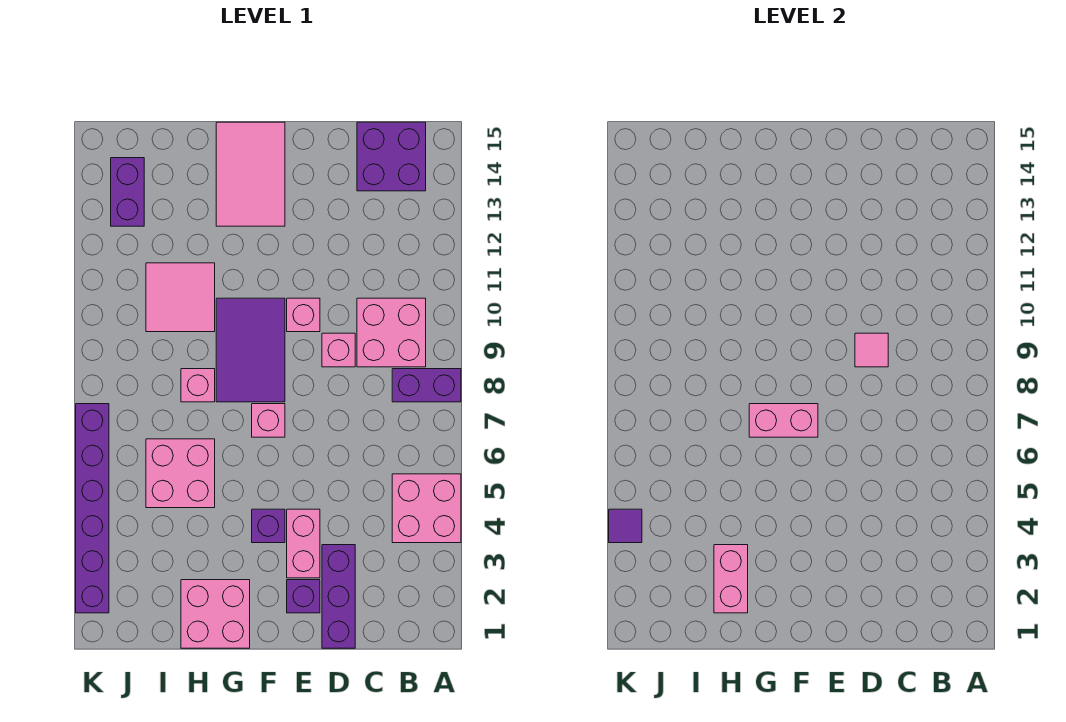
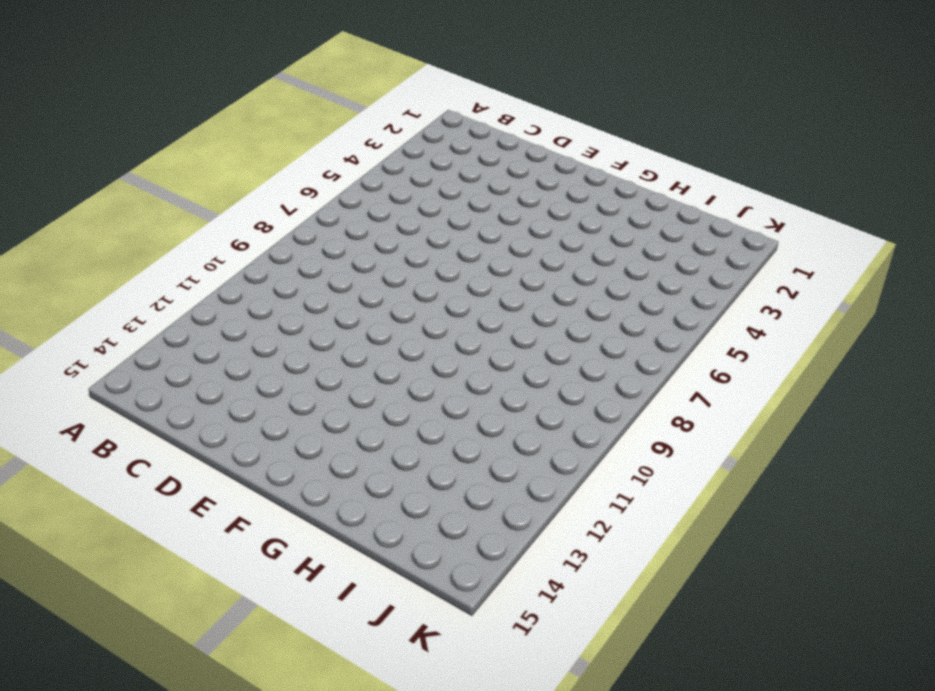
none -> pink 2x2 brick [392,474,461,543]
none -> purple 1x2 brick [392,369,461,402]
none -> pink 2x2 brick [357,298,426,367]

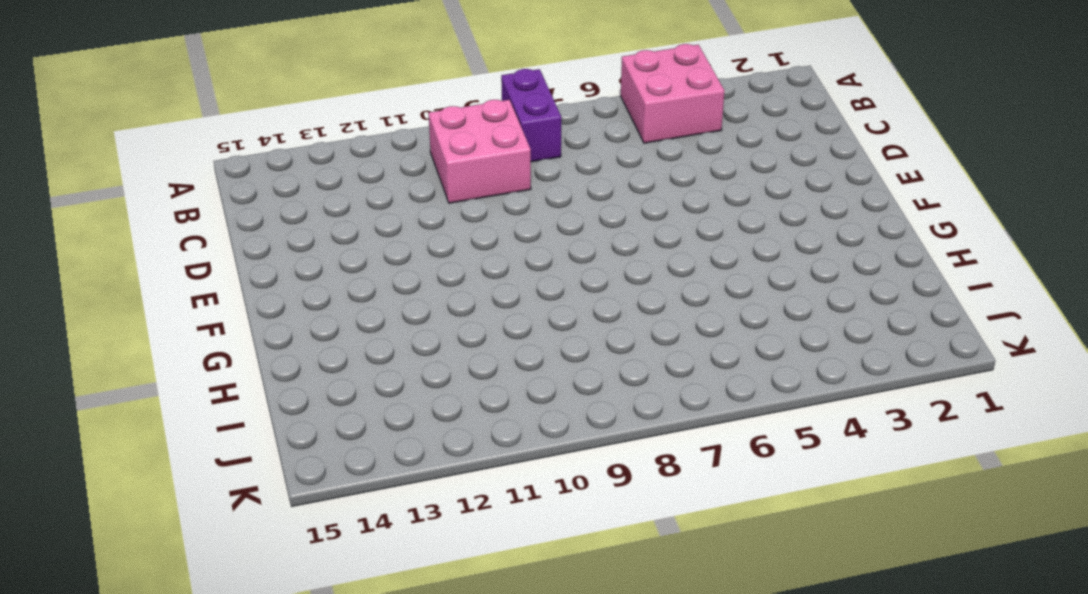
none -> purple 2x2 brick [357,122,426,191]
none -> purple 1x3 brick [322,545,355,648]
none -> pink 1x1 brick [322,333,355,367]

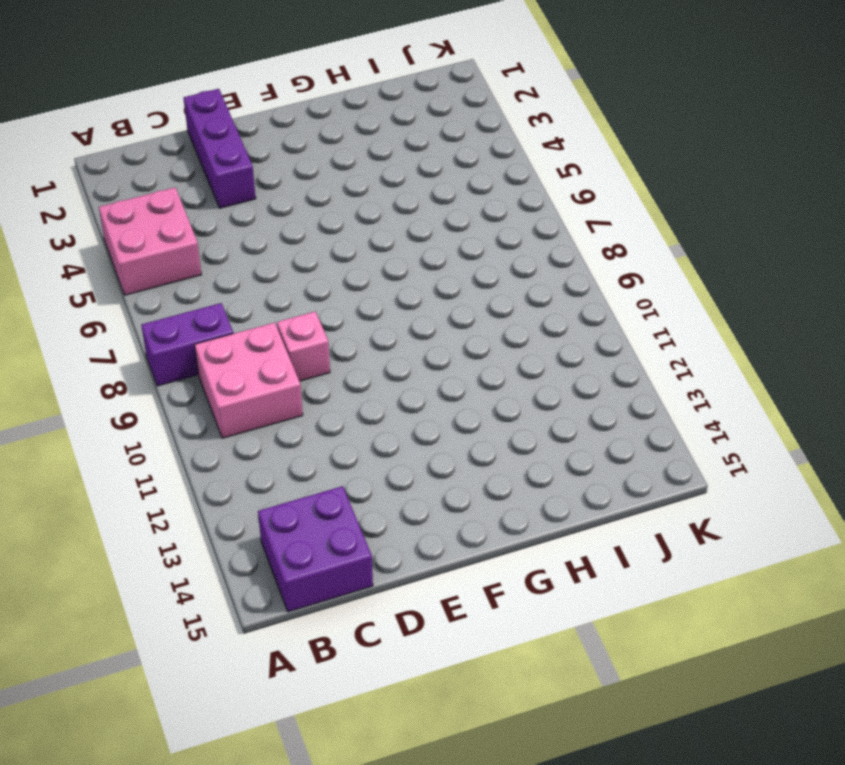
none -> purple 1x1 brick [287,580,320,613]
none -> pink 1x2 brick [287,509,320,578]
none -> pink 1x1 brick [287,298,320,332]

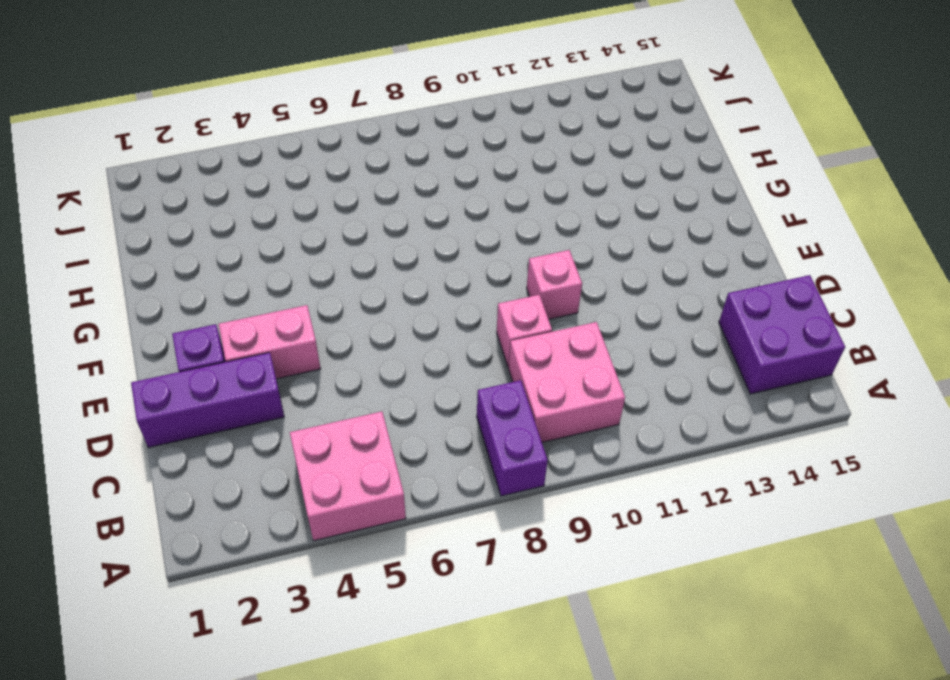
none -> purple 1x1 brick [252,509,285,543]
none -> pink 1x1 brick [252,404,285,437]
none -> purple 2x3 tile [216,298,285,402]

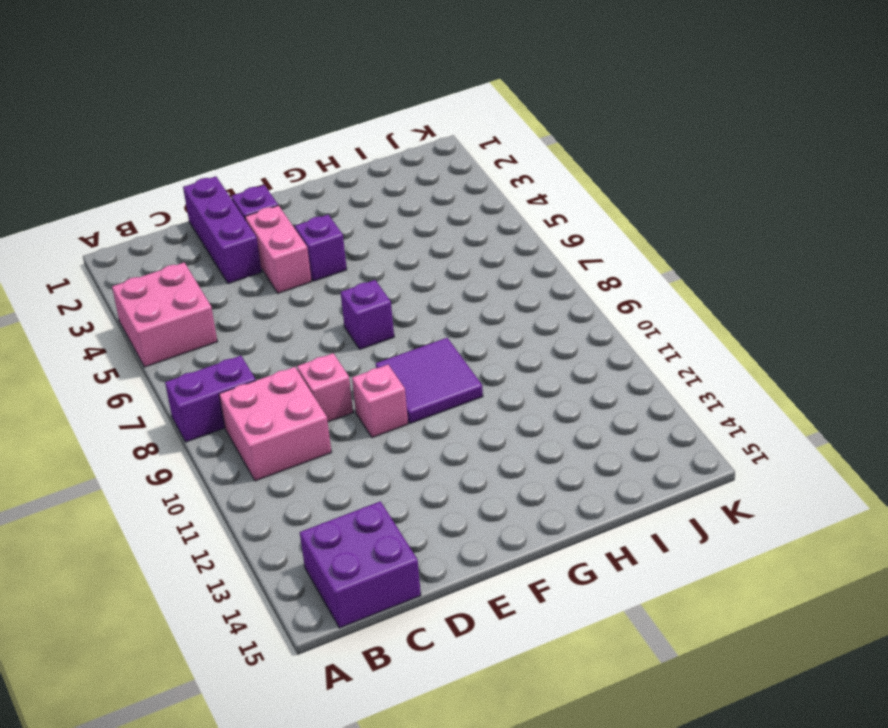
purple 1x1 brick [341,280,394,349] -> pink 1x1 brick [252,404,285,437]
purple 2x2 tile [376,338,483,424] -> purple 2x3 tile [216,298,285,402]
none -> pink 2x3 tile [216,122,285,226]
none -> pink 2x2 brick [181,580,250,648]
none -> pink 2x2 brick [146,439,215,508]

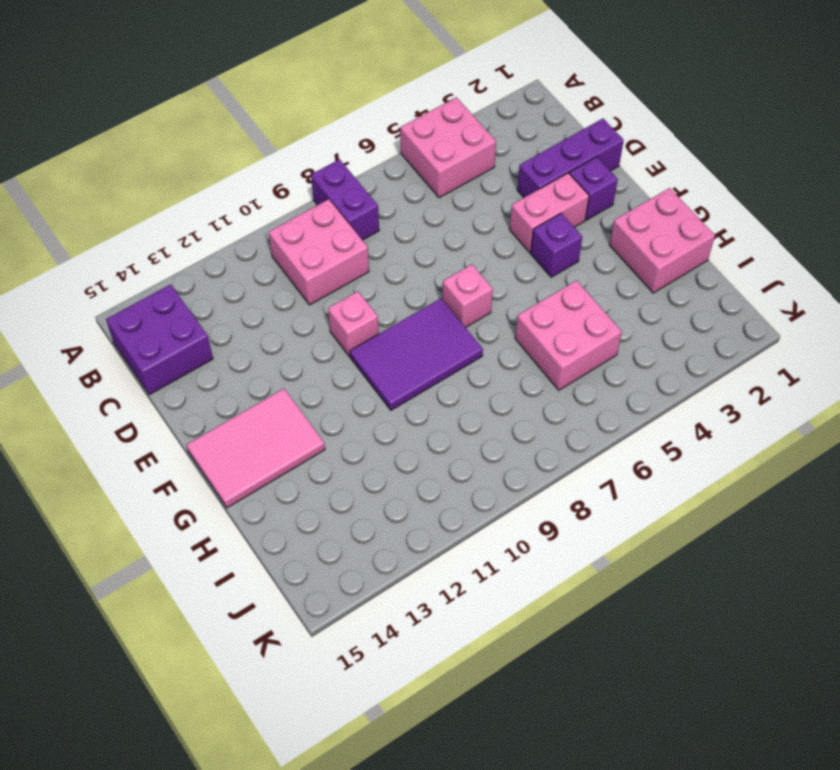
none -> pink 1x1 brick [322,333,355,367]
none -> pink 1x1 brick [181,369,215,402]
none -> pink 2x2 tile [146,263,215,332]

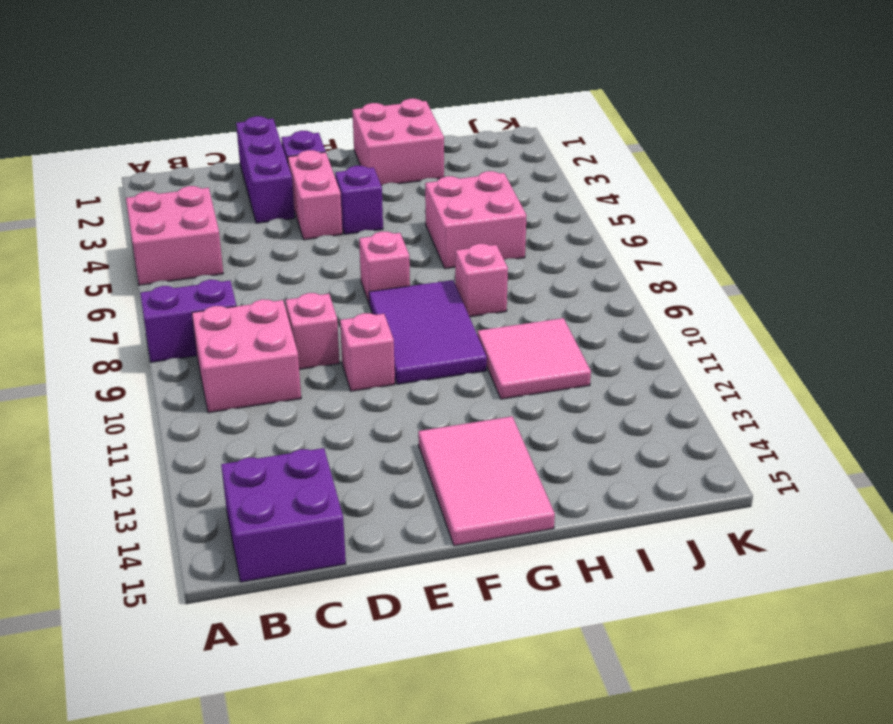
none -> purple 1x2 brick [111,158,144,226]
none -> purple 1x6 brick [76,404,109,613]
none -> pink 1x1 tile [855,333,888,367]

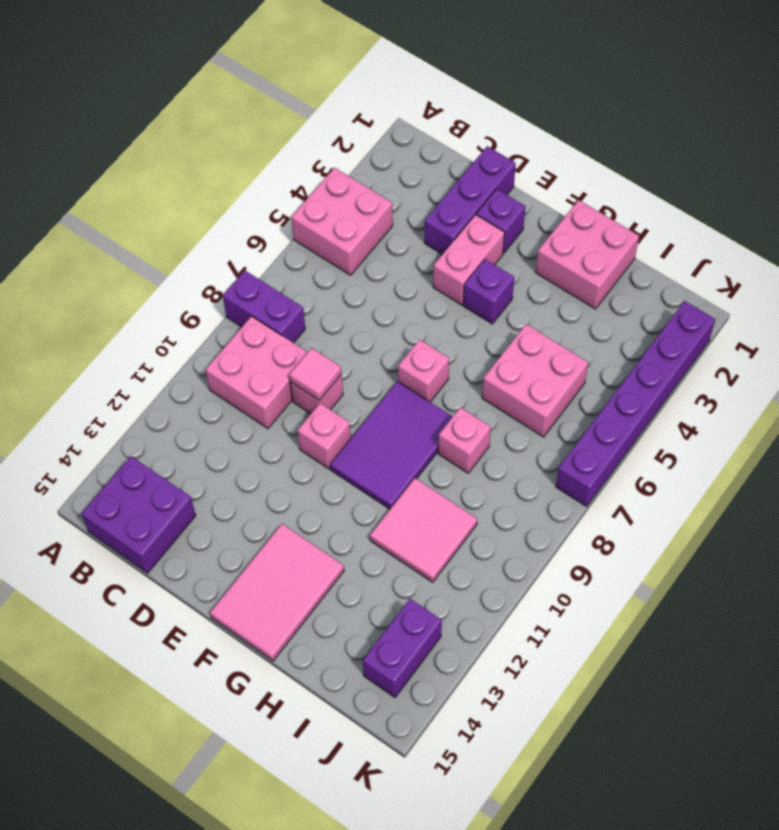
none -> pink 1x2 brick [749,404,818,437]
none -> pink 1x2 brick [714,545,748,613]
none -> purple 1x1 tile [609,509,642,543]

